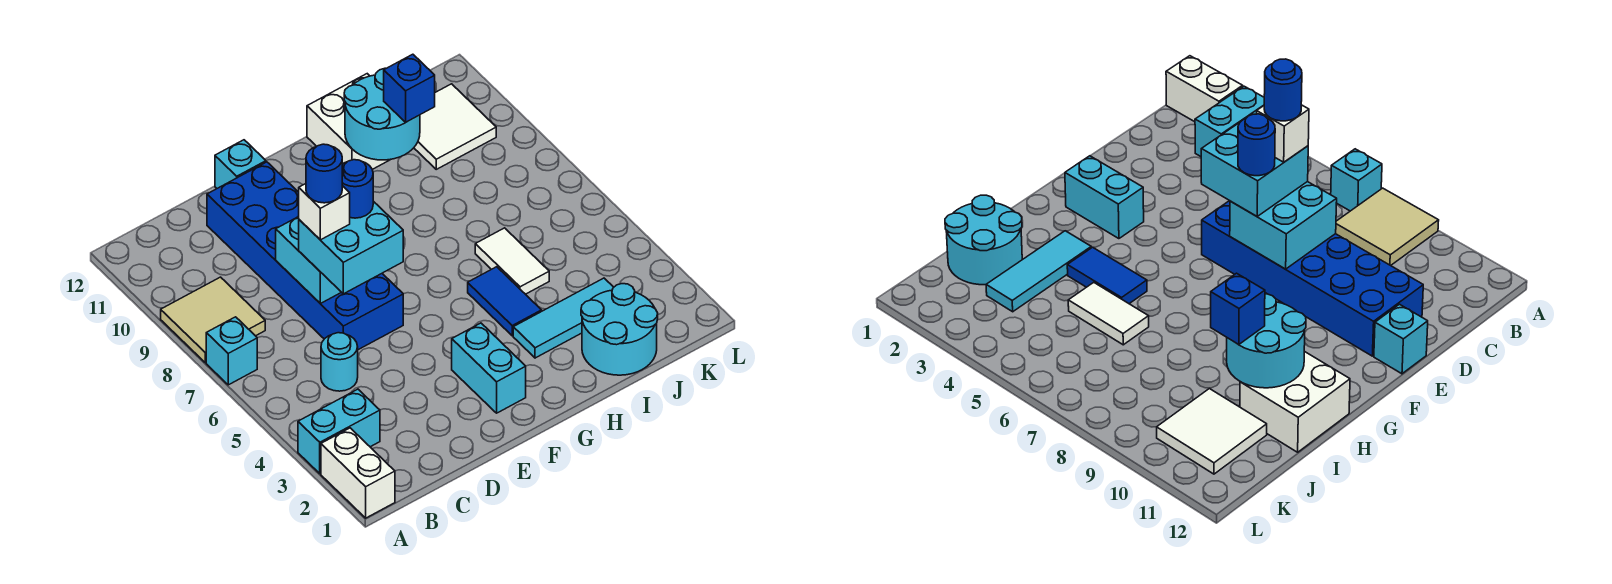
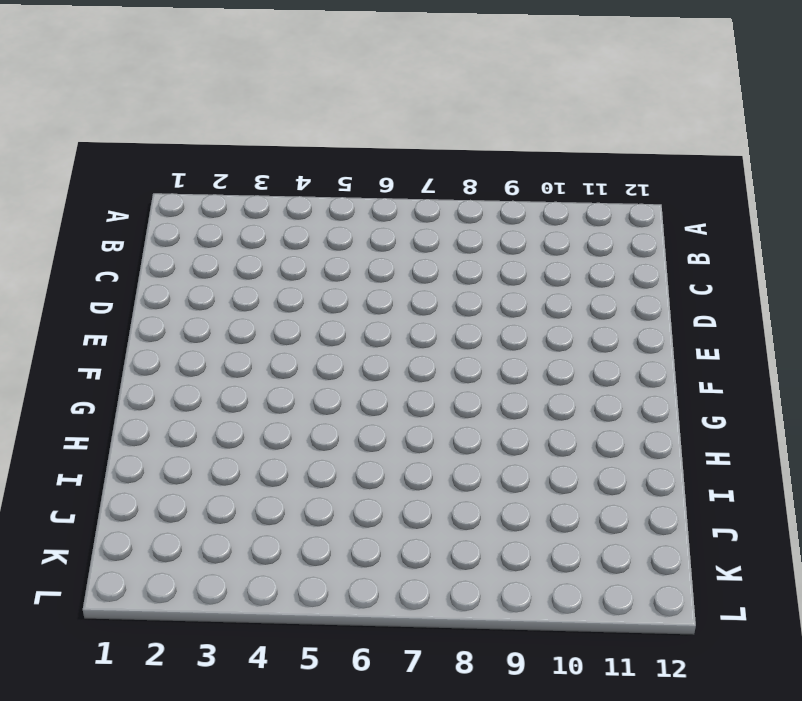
none -> white 1x2 brick [321,428,395,518]
none -> cyan 1x2 brick [298,389,380,474]
none -> cyan 1x1 brick [206,317,257,385]

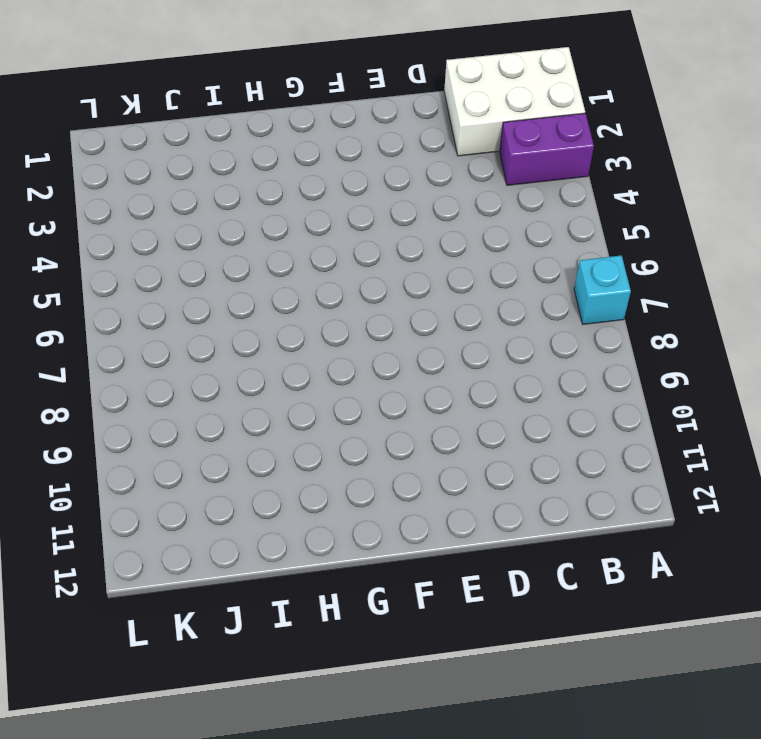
white 2x3 brick [444,47,585,156] -> white 1x2 brick [321,428,395,518]
purple 1x2 brick [500,113,594,185] -> cyan 1x2 brick [298,389,380,474]
none -> tan 2x2 tile [161,277,265,363]
none -> cyan 1x1 round brick [321,333,358,391]
none -> blue 2x6 brick [207,162,403,350]

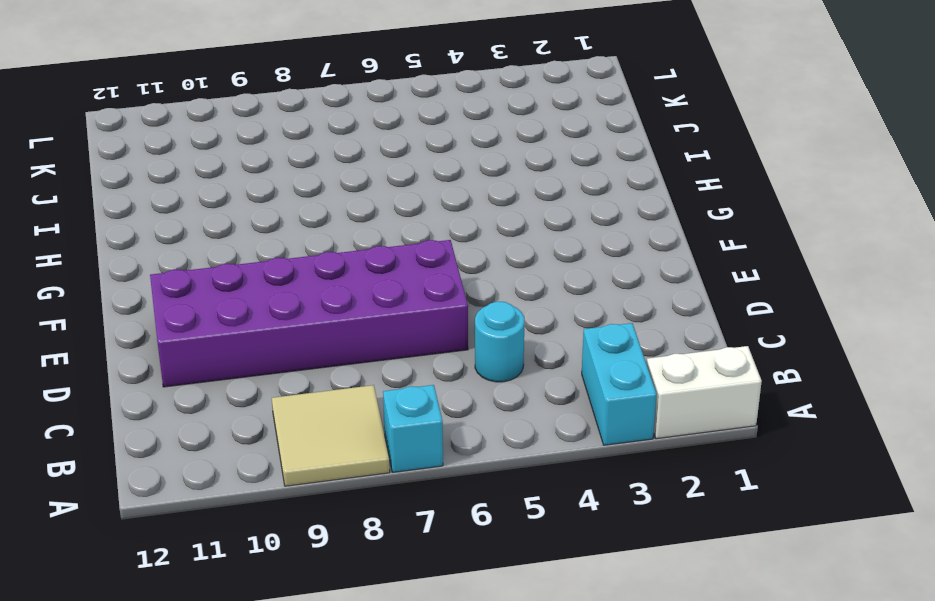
purple 2x6 brick [150,240,468,387] -> blue 2x6 brick [207,162,403,350]
none -> cyan 1x1 brick [215,140,266,188]
none -> cyan 1x2 brick [452,323,526,413]
none -> cyan 1x3 tile [513,278,614,358]

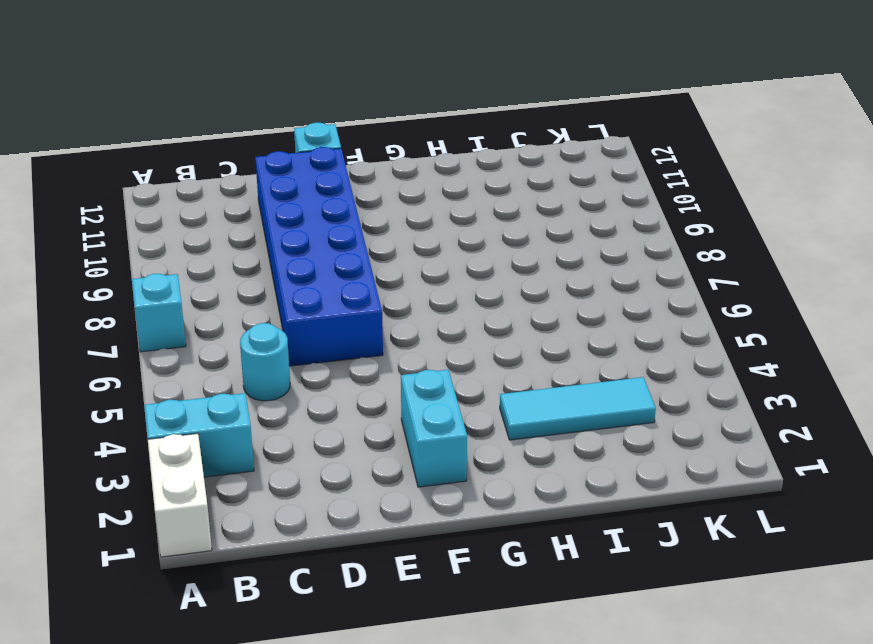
none -> tan 2x2 tile [161,277,265,363]
none -> blue 1x2 tile [468,267,542,336]
none -> white 2x2 brick [307,74,391,169]

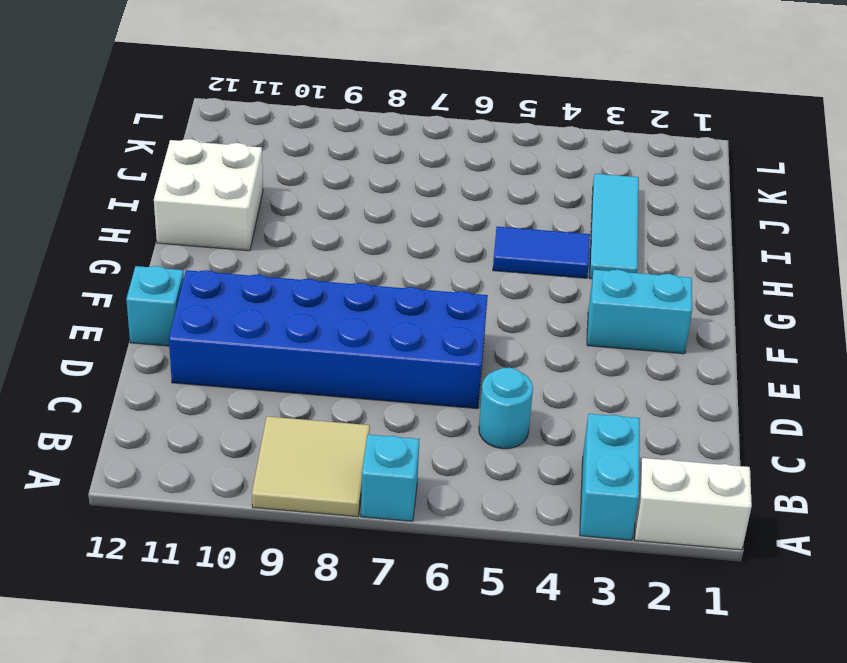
none -> cyan 2x2 round brick [581,284,658,375]
none -> white 1x2 tile [475,228,549,294]
none -> white 2x2 tile [414,84,496,169]

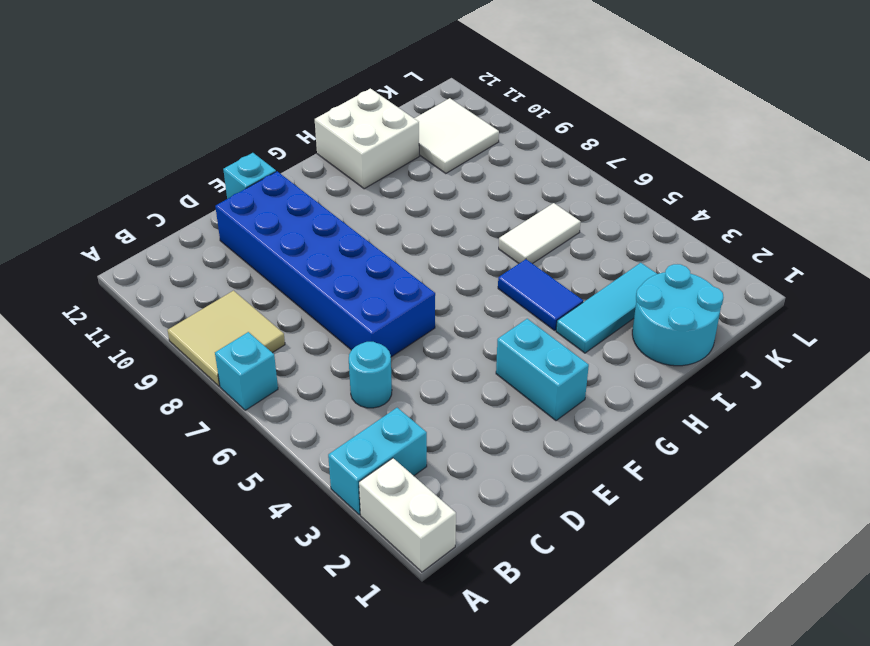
white 1x2 tile [499,203,581,264] -> white 1x2 tile turned to [475,228,549,294]
none -> cyan 2x2 brick [276,217,341,303]
none -> cyan 2x2 round brick [344,68,420,160]
none -> cyan 2x2 brick [299,201,403,294]

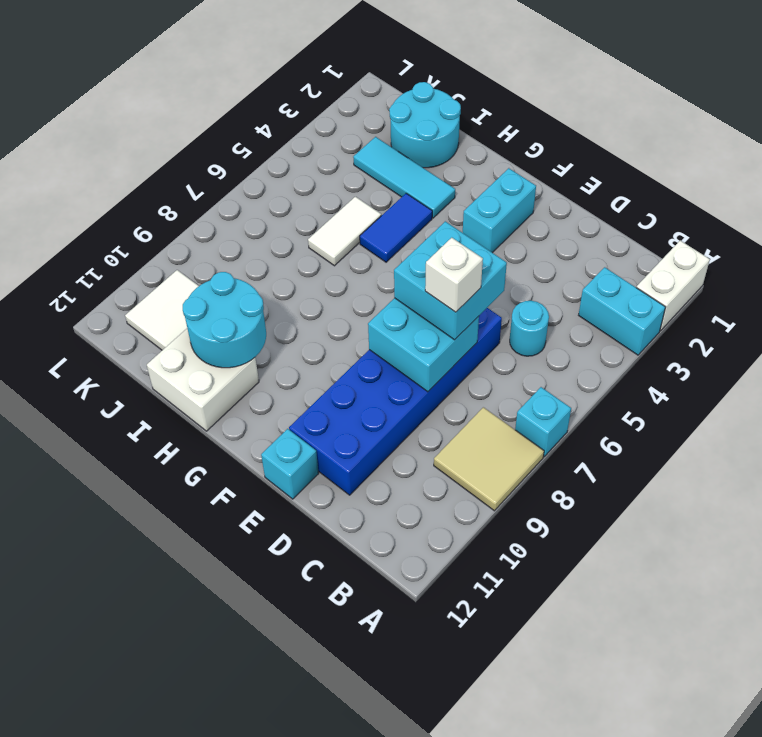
none -> blue 1x1 brick [384,54,435,123]
none -> blue 1x1 round brick [342,160,373,218]
none -> blue 1x1 round brick [306,144,342,203]

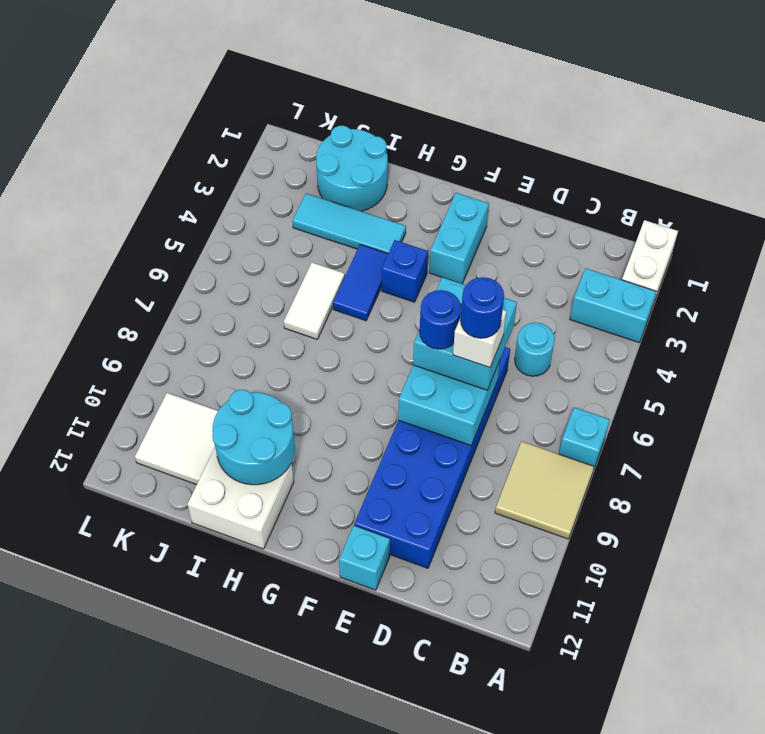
blue 1x1 brick [382,240,428,302] -> blue 1x1 brick moved to [384,54,435,123]

